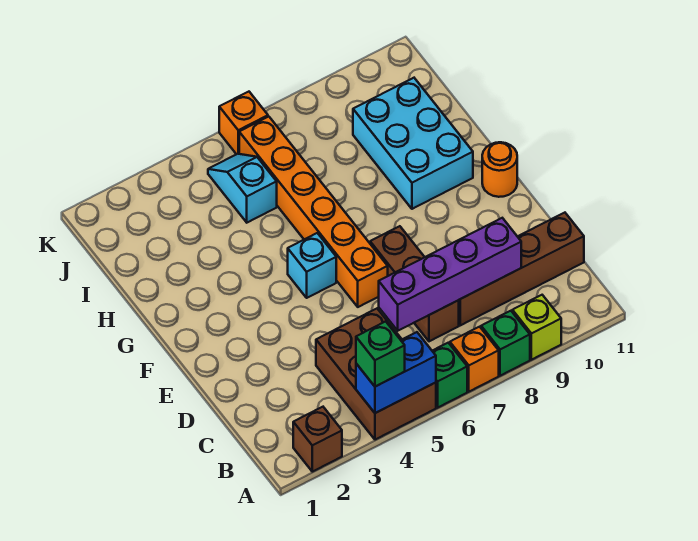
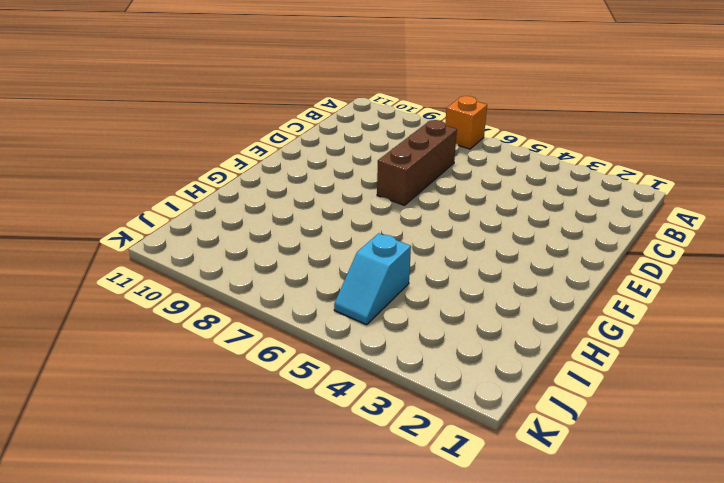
none -> brown 1x1 brick [293,407,342,472]
none -> brown 2x3 brick [316,309,436,440]
none -> green 1x1 brick [433,343,467,408]

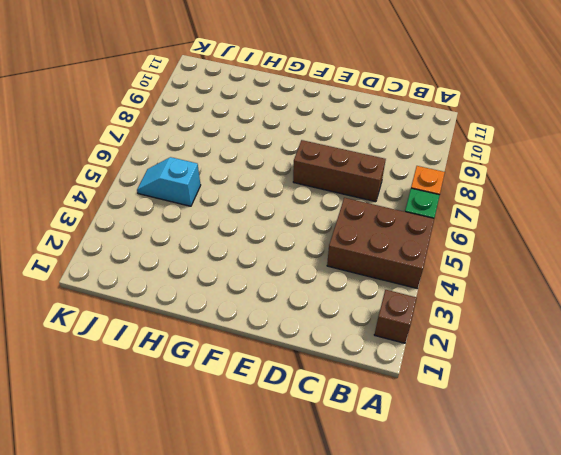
none -> green 1x1 brick [481,311,530,376]
none -> lime 1x1 brick [512,295,561,360]
none -> brown 1x4 brick [459,213,584,325]

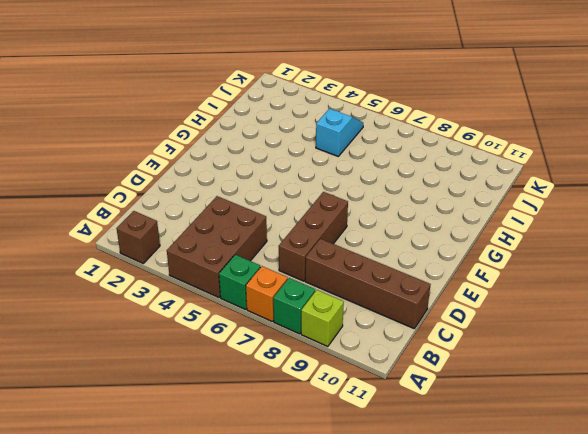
none -> orange 1x6 brick [239,117,388,307]
none -> cyan 1x1 brick [288,233,336,298]
none -> orange 1x1 round brick [482,142,517,197]

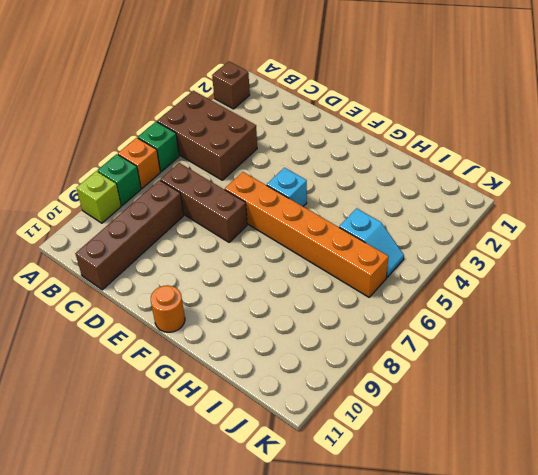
none -> cyan 2x3 brick [353,78,473,209]
none -> orange 1x1 brick [219,92,268,154]
none -> blue 1x2 brick [356,332,436,413]

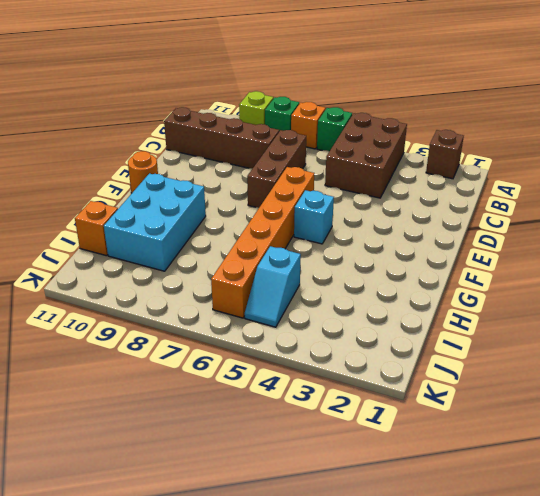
orange 1x1 brick [75,201,118,256] -> orange 1x1 brick moved to [219,92,268,154]
none -> blue 1x2 brick [356,332,436,413]
none -> purple 1x4 brick [379,218,521,331]
none -> green 1x1 brick [356,321,405,387]

